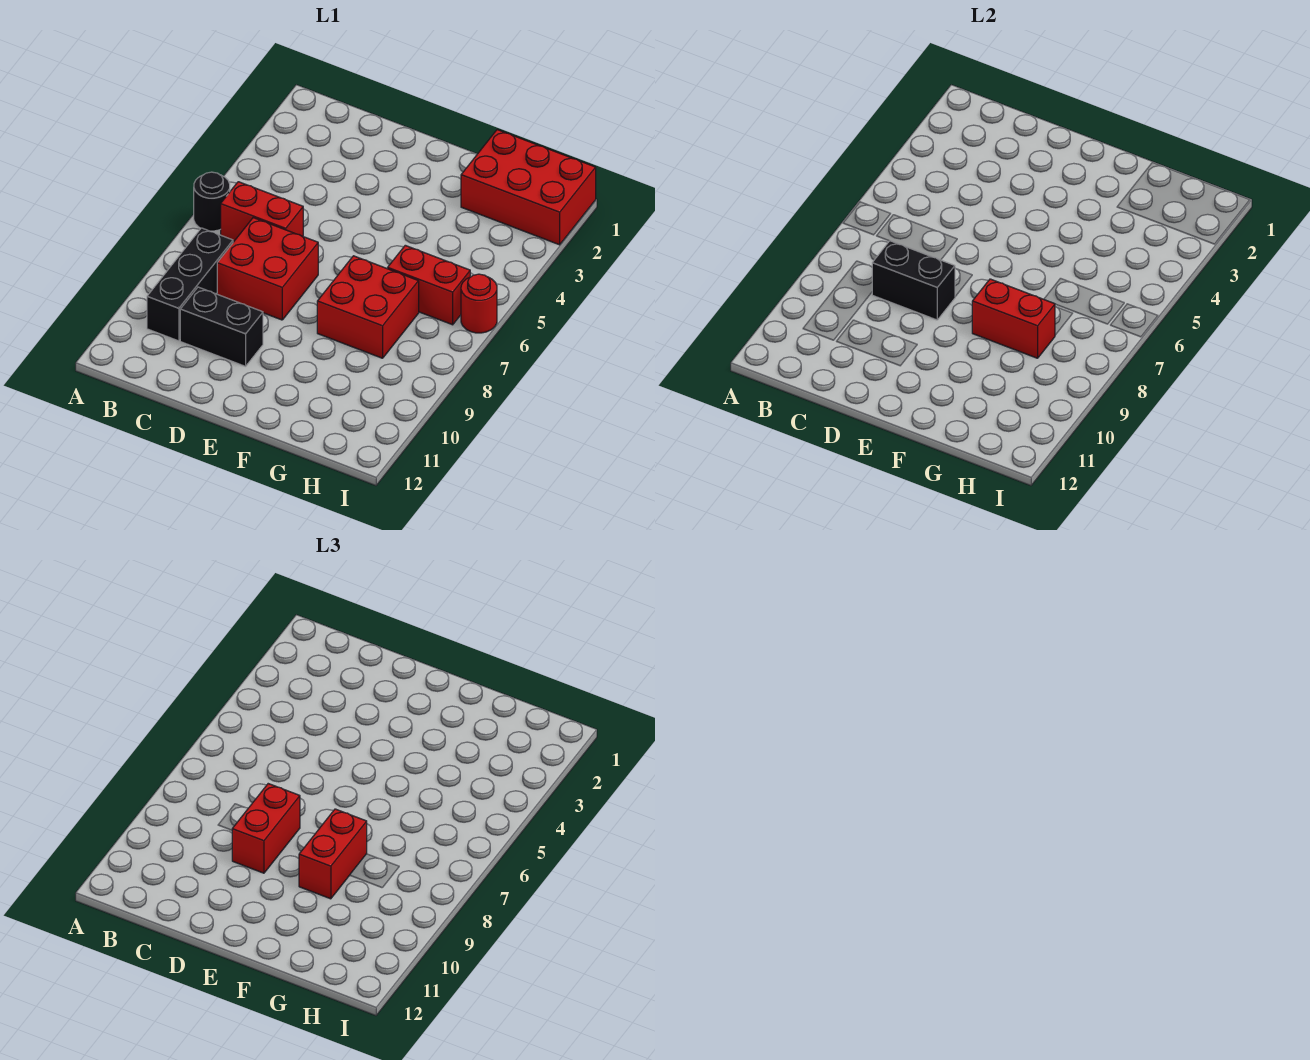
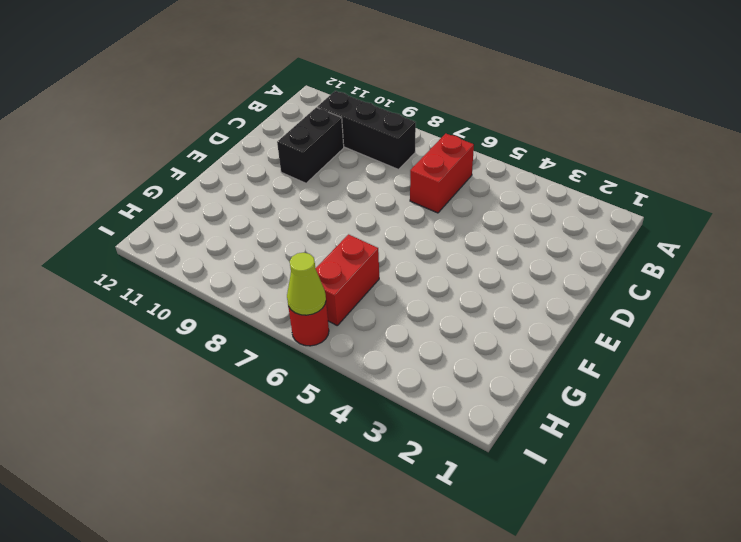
lime 1x1 cone [287,253,326,315] -> none
none -> black 1x1 round brick [194,172,230,231]
none -> red 2x2 brick [217,218,318,320]
none -> red 2x2 brick [317,256,419,358]

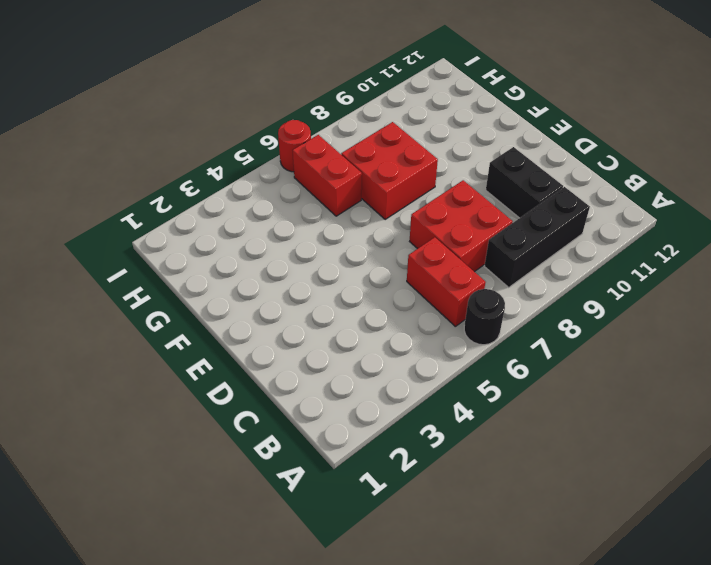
none -> red 2x3 brick [461,130,596,245]
none -> black 1x2 brick [872,241,955,320]
none -> red 1x2 brick [972,279,1055,358]

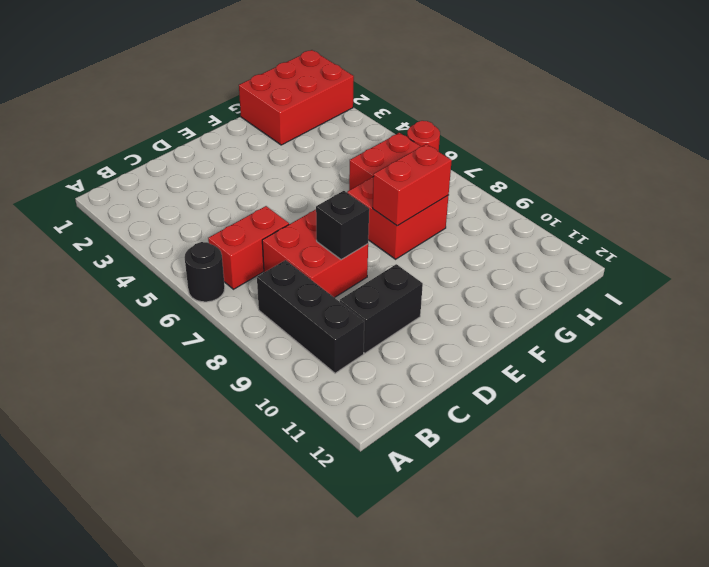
black 1x1 brick [316,191,369,260] -> black 1x2 brick [872,241,955,320]
none -> red 1x2 brick [232,784,300,873]
none -> red 1x2 brick [299,809,367,899]

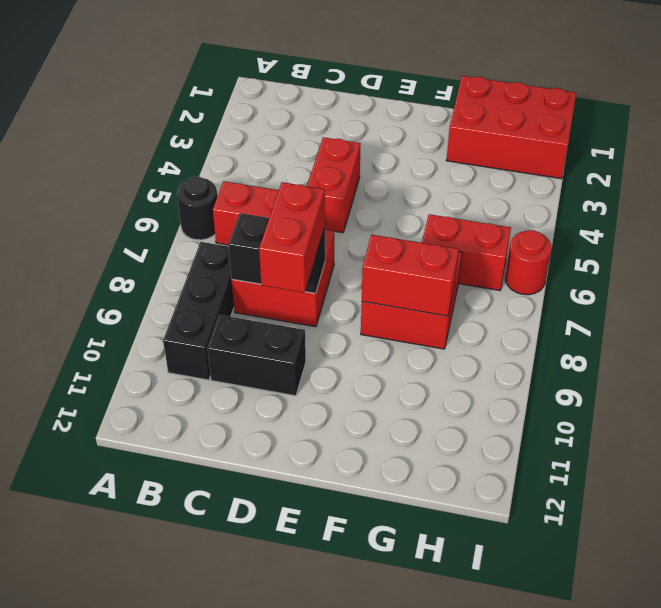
red 1x2 brick [307,137,361,233] -> red 1x2 brick moved to [299,809,367,899]

